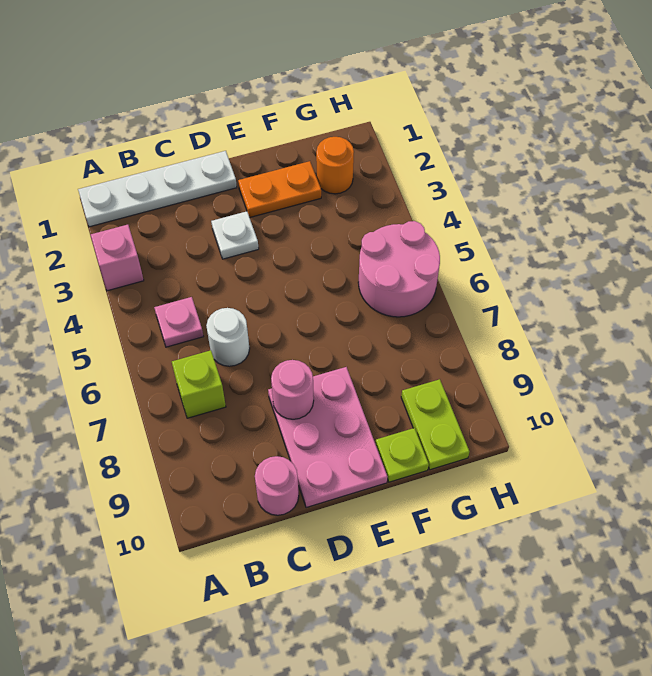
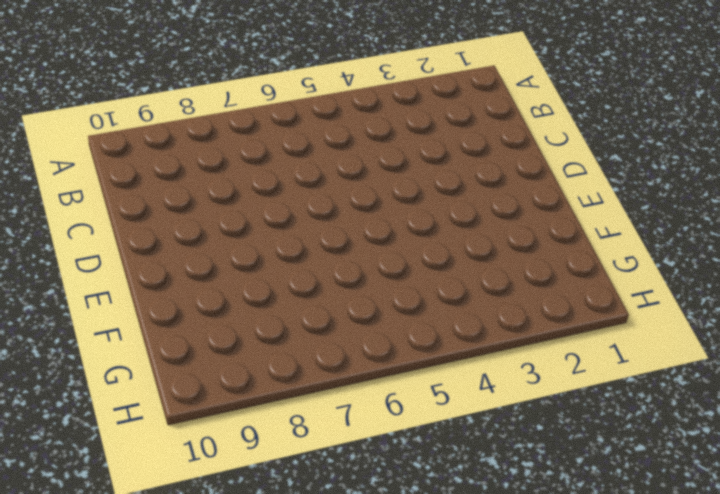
none -> white 1x4 plate [78,151,237,227]
none -> pink 1x1 brick [91,225,144,291]
none -> pink 1x1 plate [154,297,203,347]

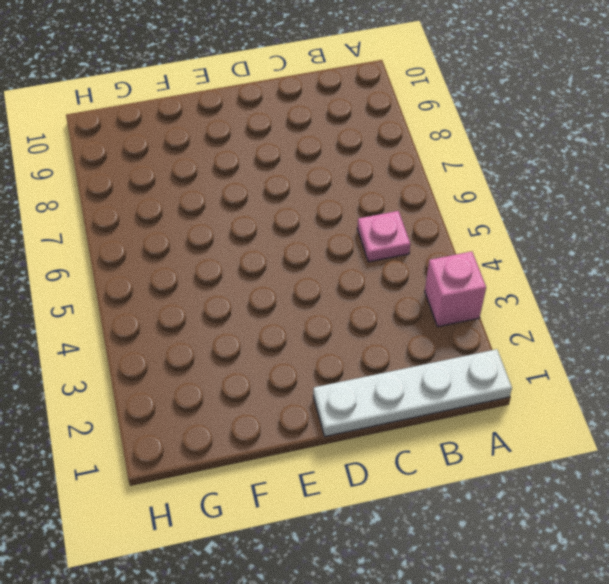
none -> lime 1x1 brick [172,350,226,418]
none -> white 1x1 round brick [206,308,250,366]
none -> pink 1x1 round brick [255,456,299,515]

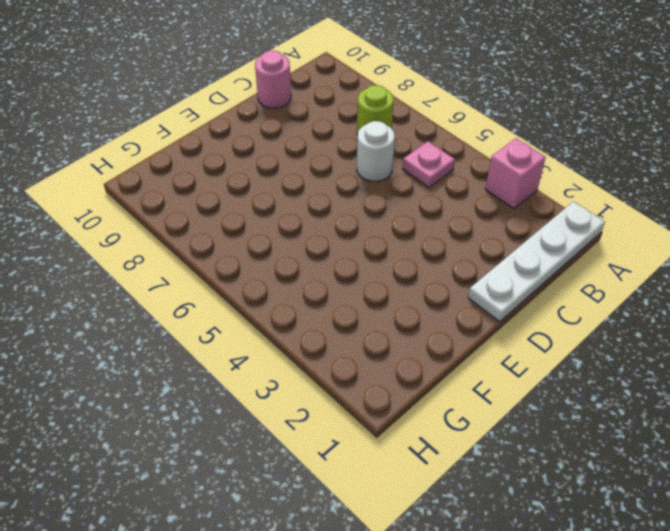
lime 1x1 round brick [357,85,394,135] -> lime 1x1 brick [172,350,226,418]
none -> white 1x1 plate [211,211,259,259]
none -> pink 2x3 plate [268,367,387,508]
none -> orange 1x2 plate [238,161,321,218]

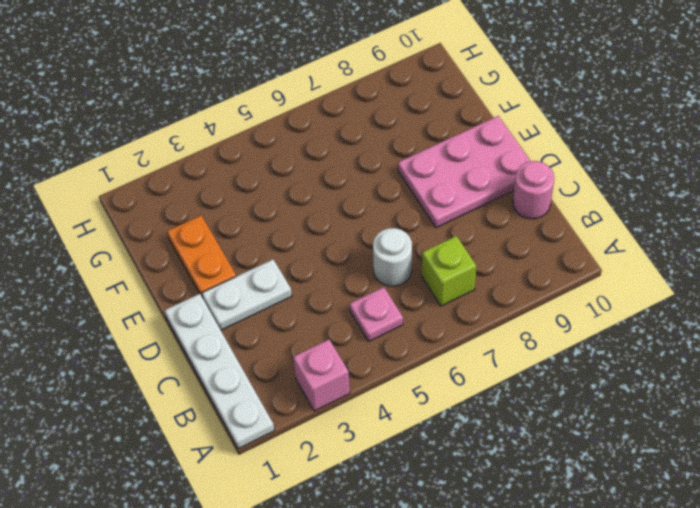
white 1x2 plate [202,260,292,330] -> white 1x1 plate [211,211,259,259]
none -> lime 1x1 plate [376,428,429,482]
none -> orange 1x1 round brick [316,137,354,194]
none -> pink 2x2 round brick [358,221,440,317]

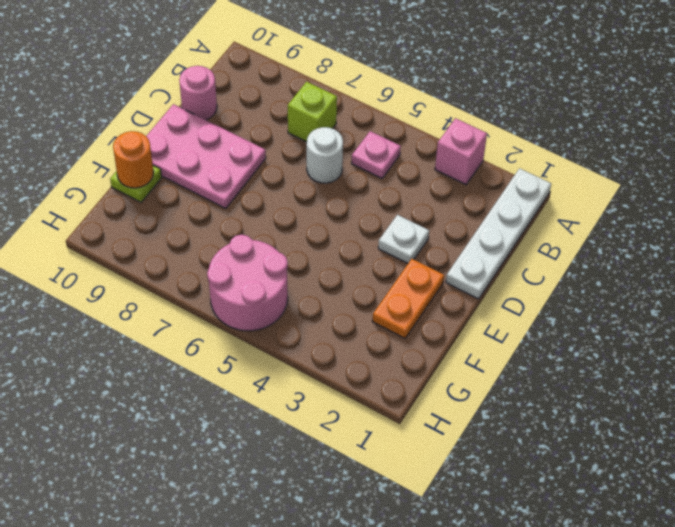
orange 1x1 round brick [113,131,154,188] -> orange 1x1 round brick moved to [316,137,354,194]
none -> lime 1x2 plate [401,379,469,470]
none -> pink 1x1 round brick [271,360,314,419]

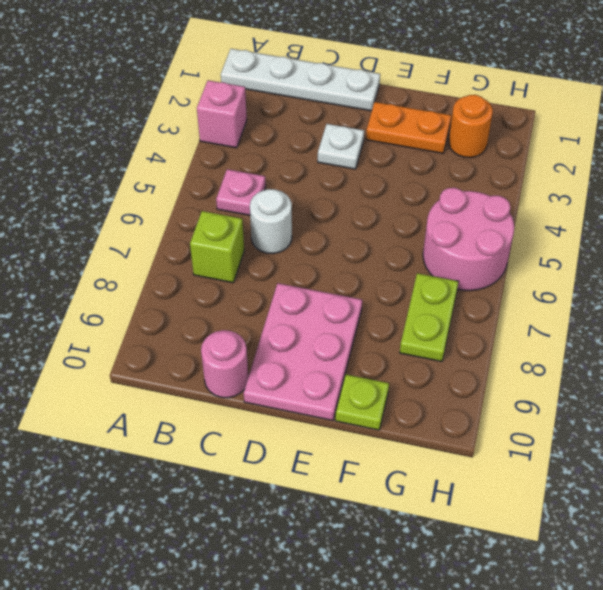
lime 1x2 plate [400,273,459,362] -> lime 1x2 plate moved to [401,379,469,470]
none -> pink 1x1 round brick [271,360,314,419]

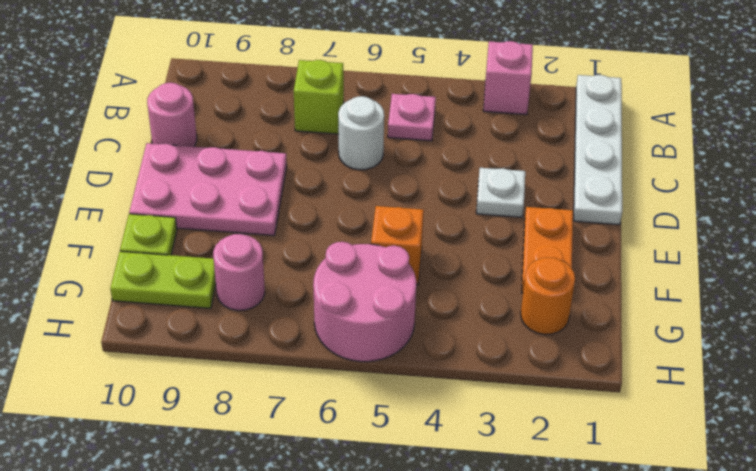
orange 1x1 brick [371,206,424,285] -> none
pink 1x1 round brick [213,234,265,311] -> pink 1x1 round brick moved to [271,360,314,419]

